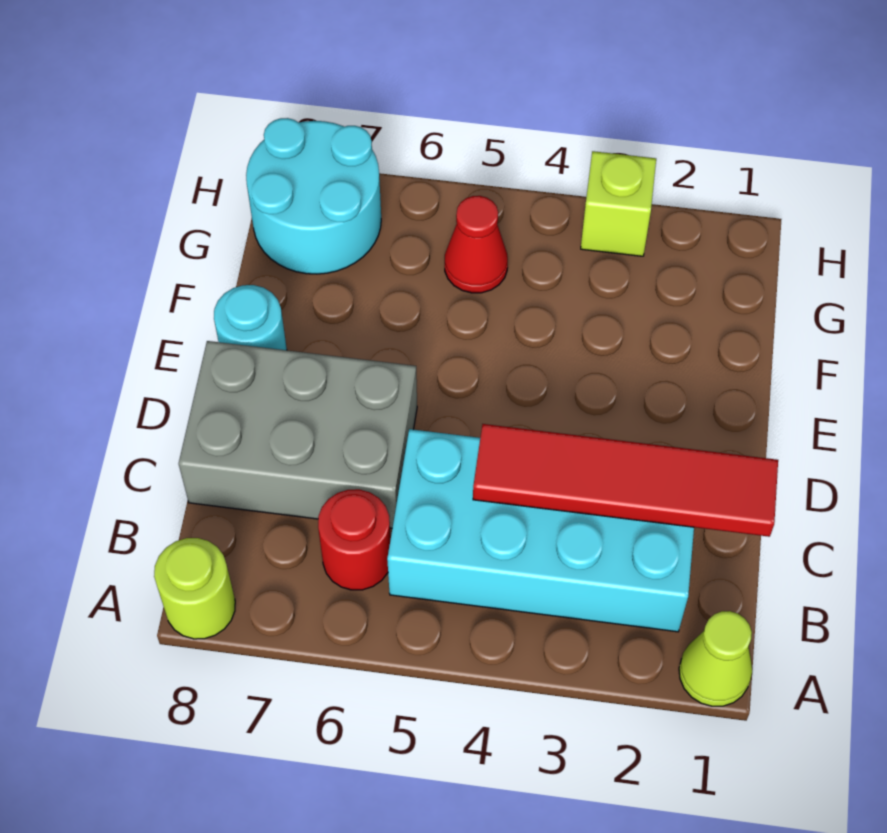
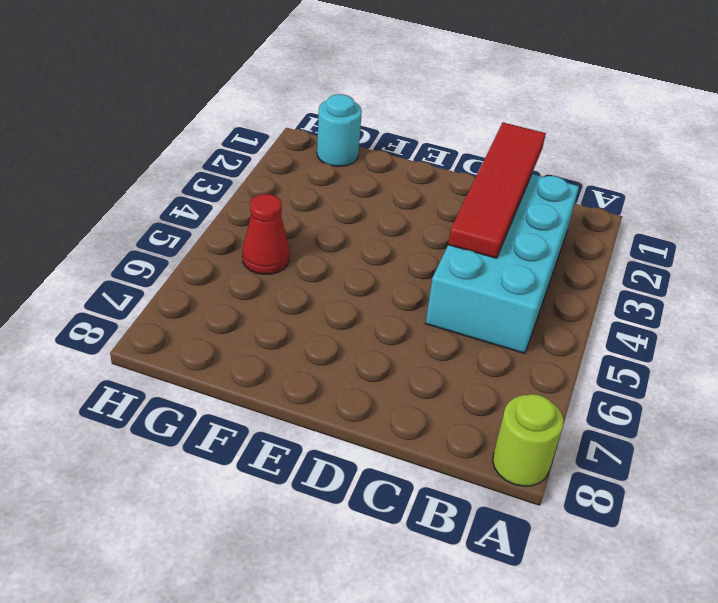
cyan 1x1 round brick [317,94,362,167] -> cyan 1x1 round brick moved to [214,285,287,350]
none -> lime 1x1 cone [679,611,752,706]
none -> red 1x1 round brick [318,489,391,590]

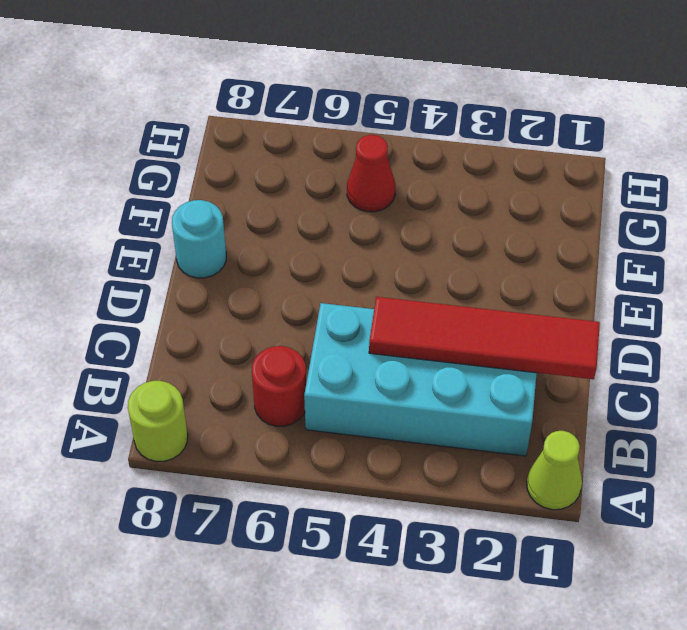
none -> grey 2x3 brick [179,341,417,528]
none -> cyan 2x2 round brick [246,118,381,274]

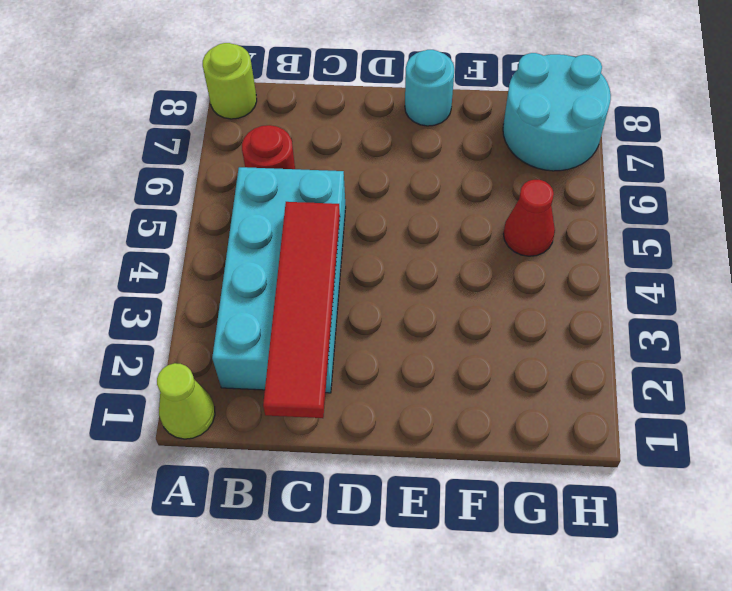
none -> grey 2x3 brick [179,341,417,528]
none -> lime 1x1 brick [581,151,656,256]

